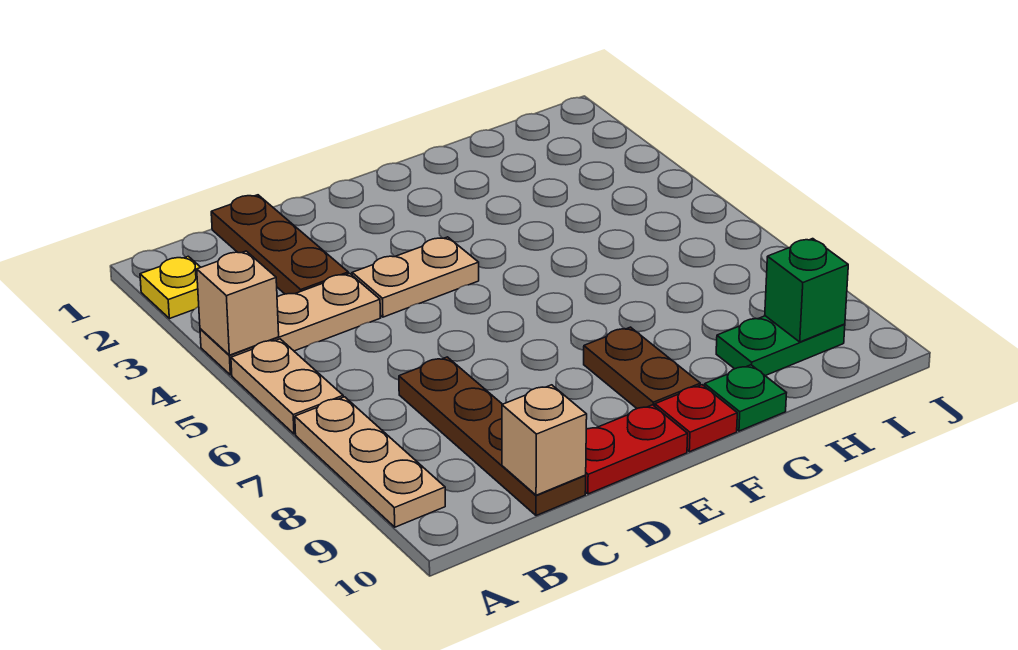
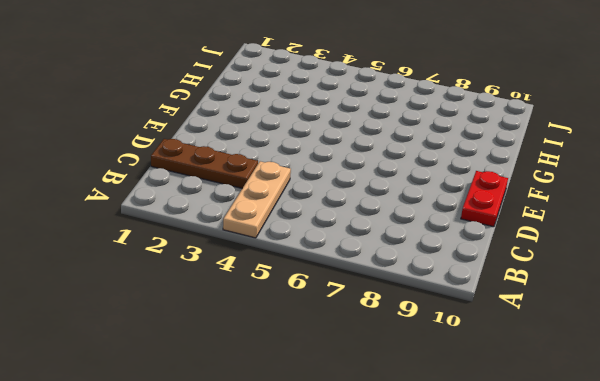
none -> yellow 1x1 plate [140,256,201,319]
none -> tan 1x2 plate [231,339,343,434]
none -> tan 1x3 plate [295,397,445,527]

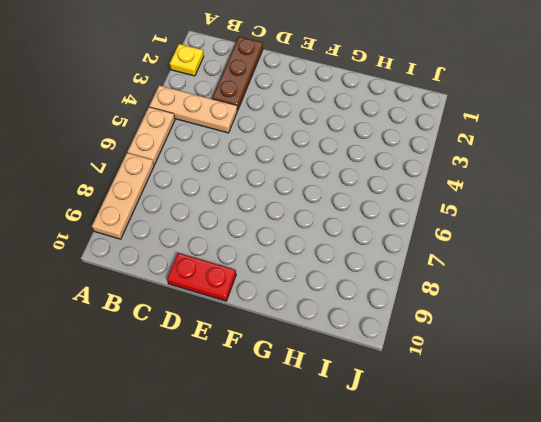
none -> brown 1x4 plate [399,357,586,516]
none -> tan 1x2 plate [352,237,479,317]
none -> brown 1x2 plate [584,327,700,408]

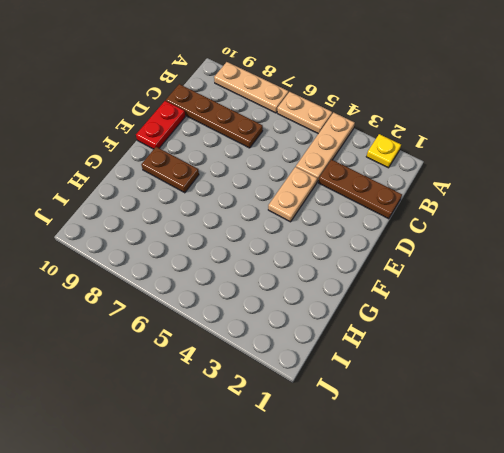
none -> red 1x1 plate [655,385,737,452]
none -> green 1x1 plate [705,365,786,431]
none -> green 1x2 plate [716,316,845,376]

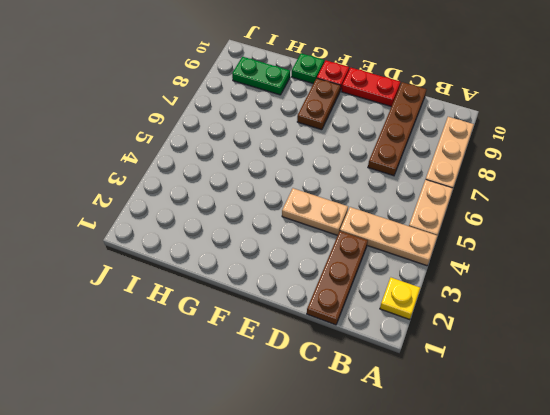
none -> tan 1x1 brick [197,251,279,355]
none -> tan 1x1 brick [502,385,587,495]
none -> green 1x1 brick [765,239,848,342]

